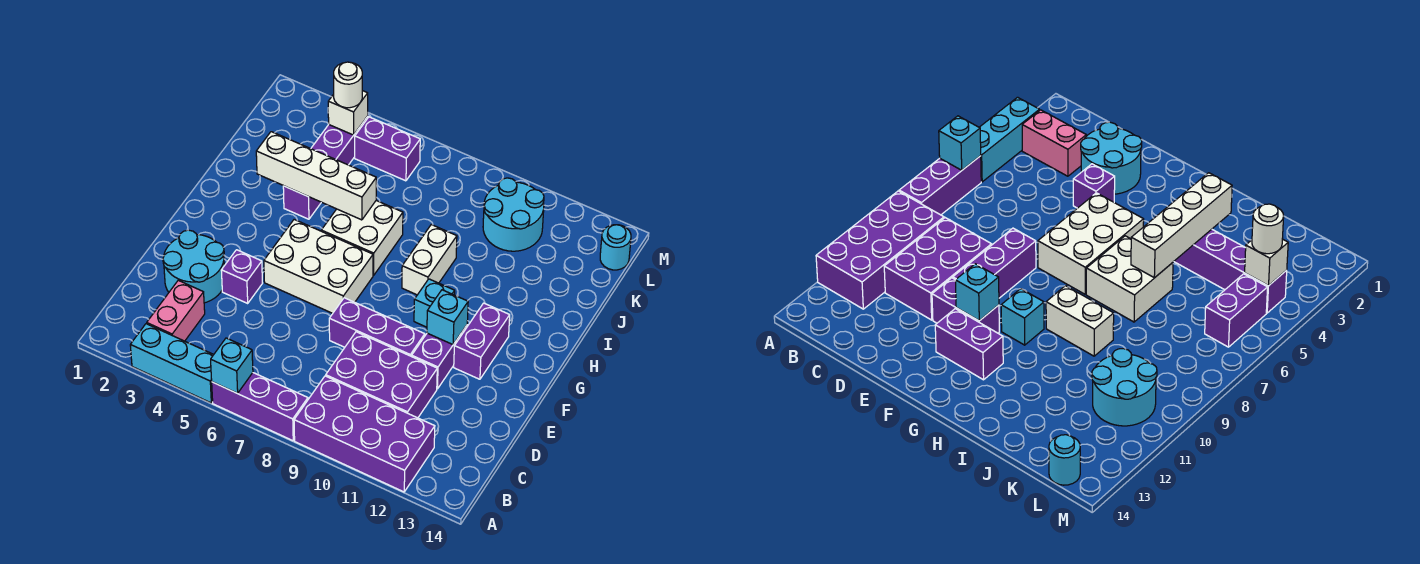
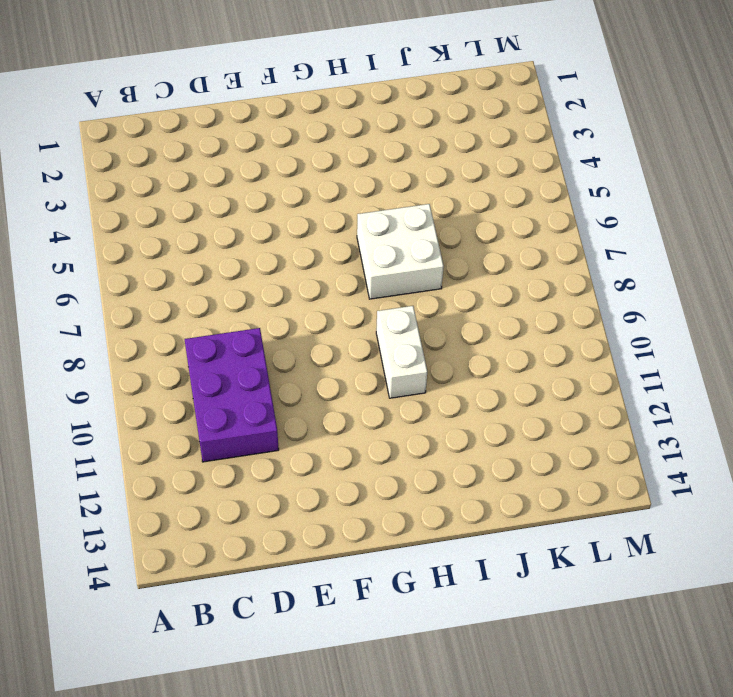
white 1x2 brick [376,306,427,398] -> white 1x2 brick turned to [402,225,457,295]
none -> cyan 1x3 brick [130,324,214,403]
none -> purple 1x3 brick [212,373,308,441]
none -> purple 2x4 brick [294,376,435,492]

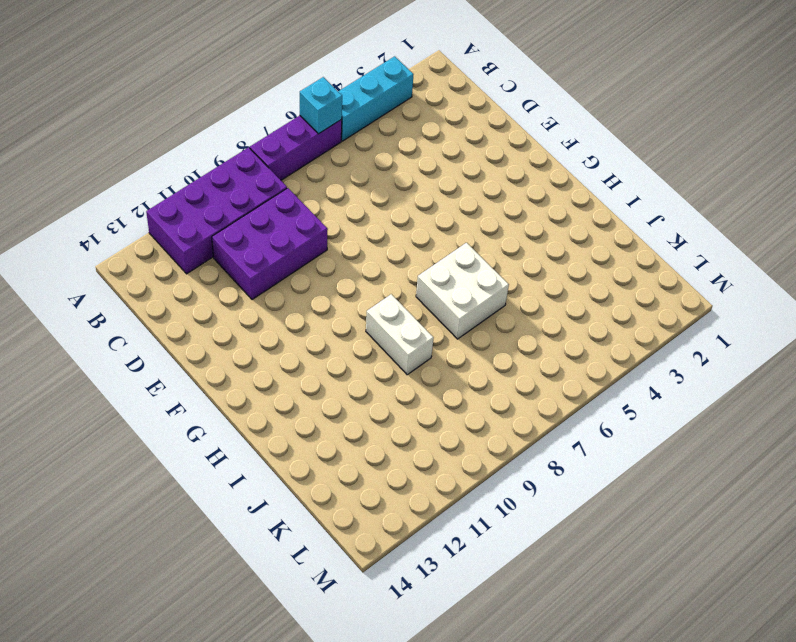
none -> pink 1x2 brick [147,280,205,341]
none -> cyan 2x2 round brick [163,230,224,303]
none -> purple 1x1 brick [221,250,262,303]

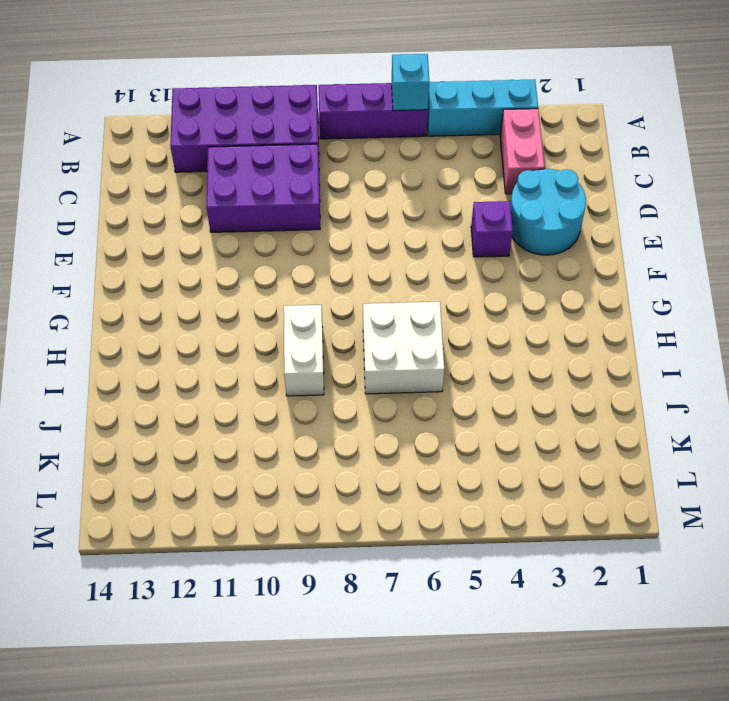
none -> purple 1x3 brick [329,298,425,356]
none -> purple 1x2 brick [412,325,467,389]
none -> white 2x3 brick [264,220,373,313]

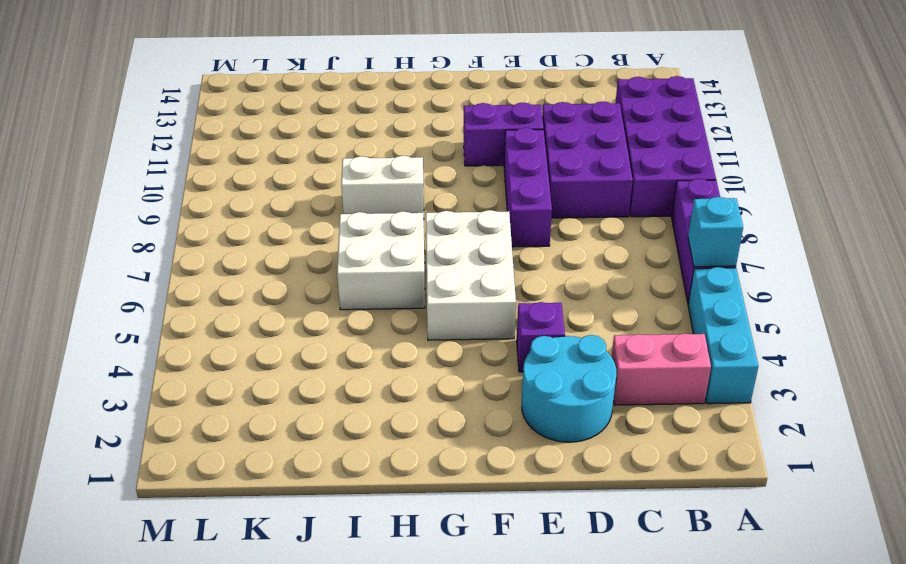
none -> purple 1x2 brick [454,303,510,379]
none -> cyan 1x1 brick [414,279,455,327]
none -> purple 1x4 brick [283,117,368,219]

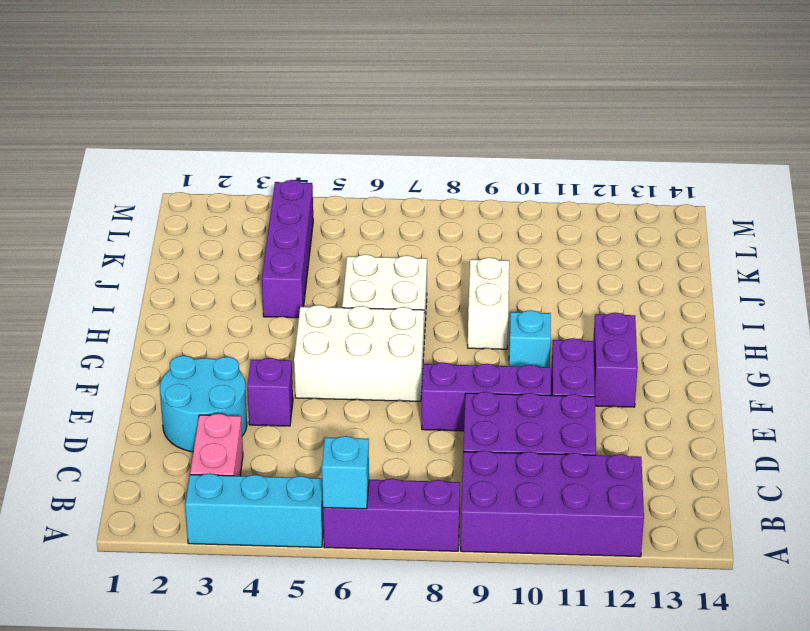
none -> cyan 2x2 round brick [483,178,544,251]
none -> purple 1x2 brick [355,117,420,181]
none -> cyan 1x1 round brick [600,225,631,270]

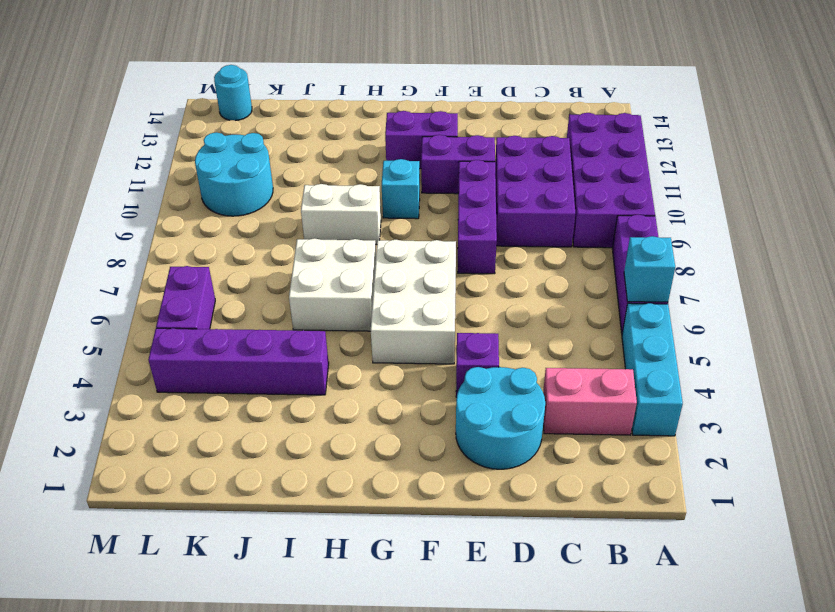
none -> cyan 1x1 brick [427,290,468,344]
none -> white 1x4 brick [256,132,376,220]
none -> white 1x1 brick [328,91,368,135]

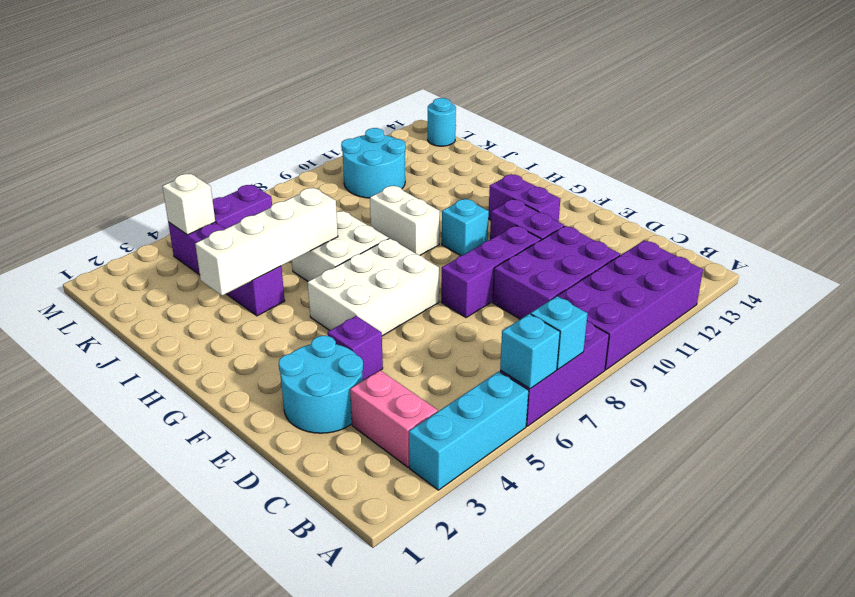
cyan 1x1 brick [531,296,587,369] -> cyan 1x1 brick moved to [427,290,468,344]
none -> white 1x1 round brick [334,62,362,108]

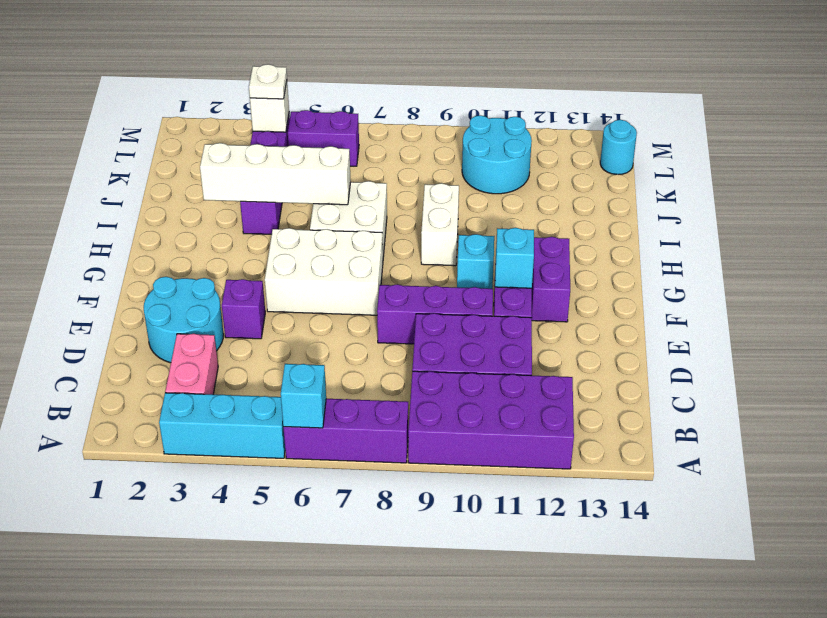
white 1x1 plate [249,64,287,99] -> white 1x1 round brick [334,62,362,108]

